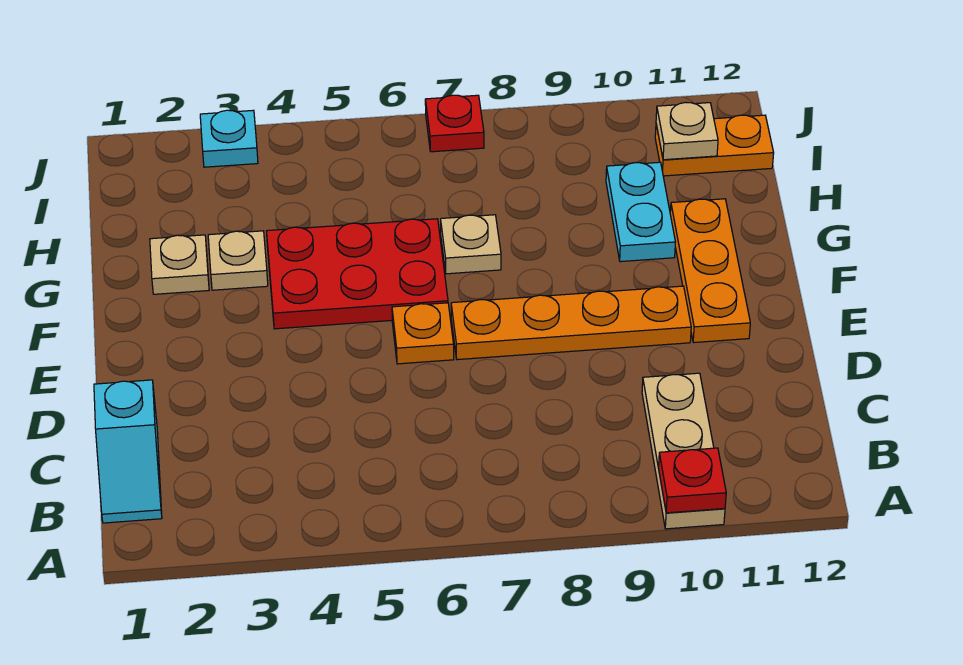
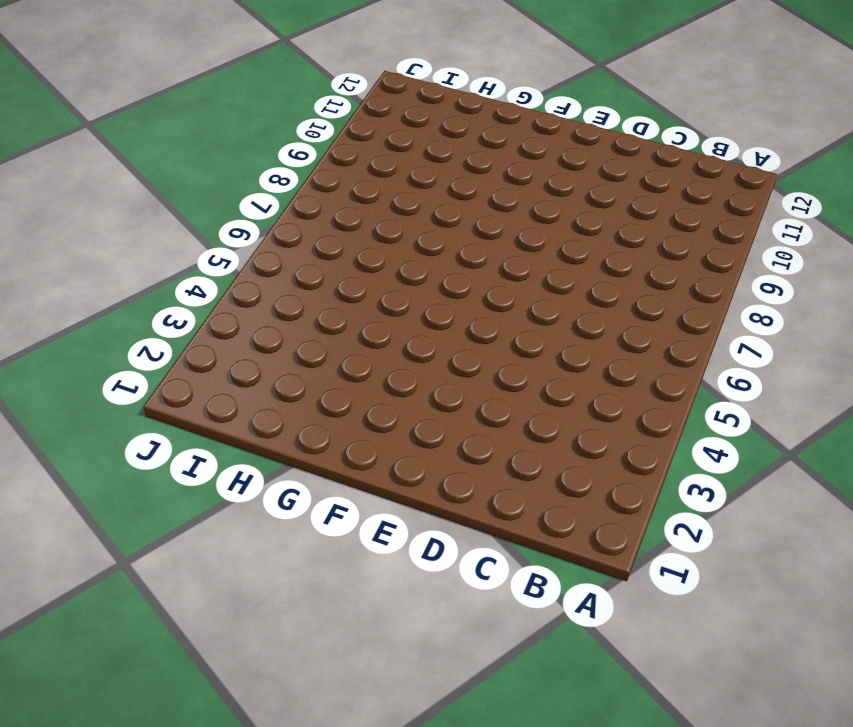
none -> tan 1x3 plate [642,373,725,529]
none -> cyan 1x2 slope [94,380,162,523]
none -> orange 1x1 plate [392,303,454,364]

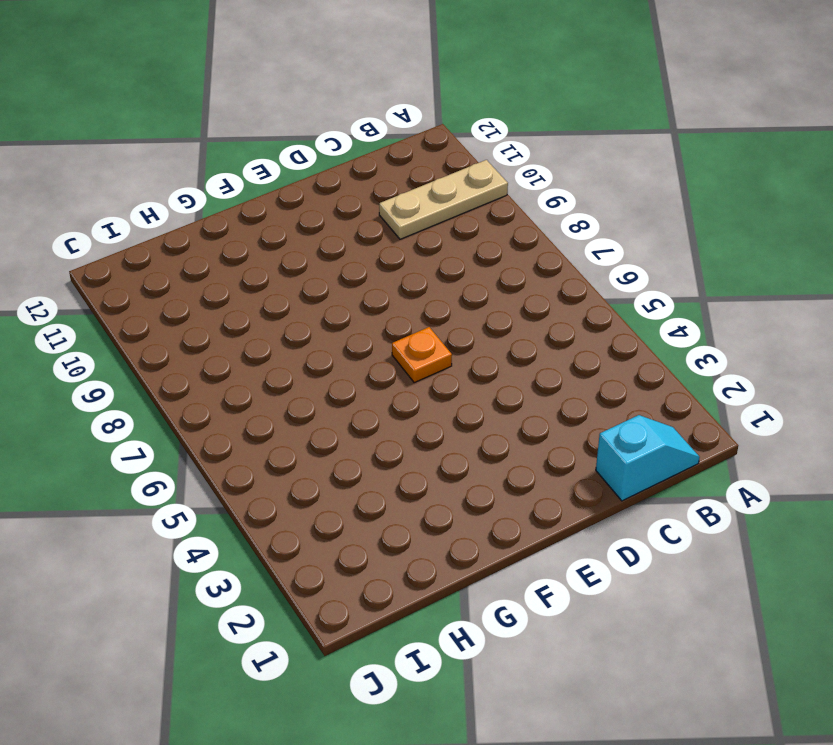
none -> orange 1x4 plate [451,286,691,360]
none -> orange 1x3 plate [670,199,750,343]
none -> red 2x3 plate [267,219,448,329]

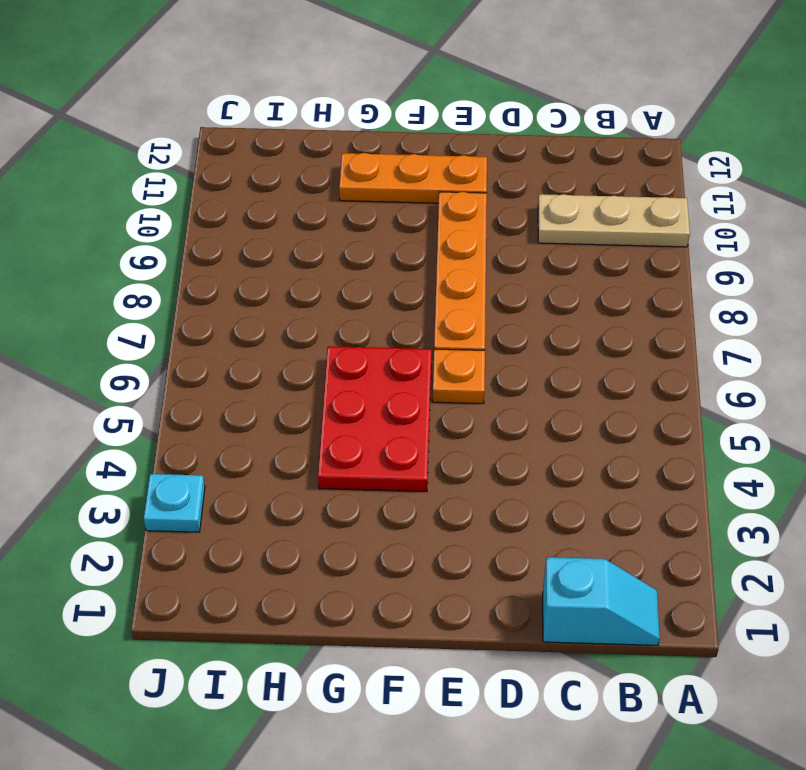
none -> tan 1x1 plate [150,235,209,294]
none -> tan 1x1 plate [208,231,268,290]
none -> tan 1x1 plate [441,215,501,274]

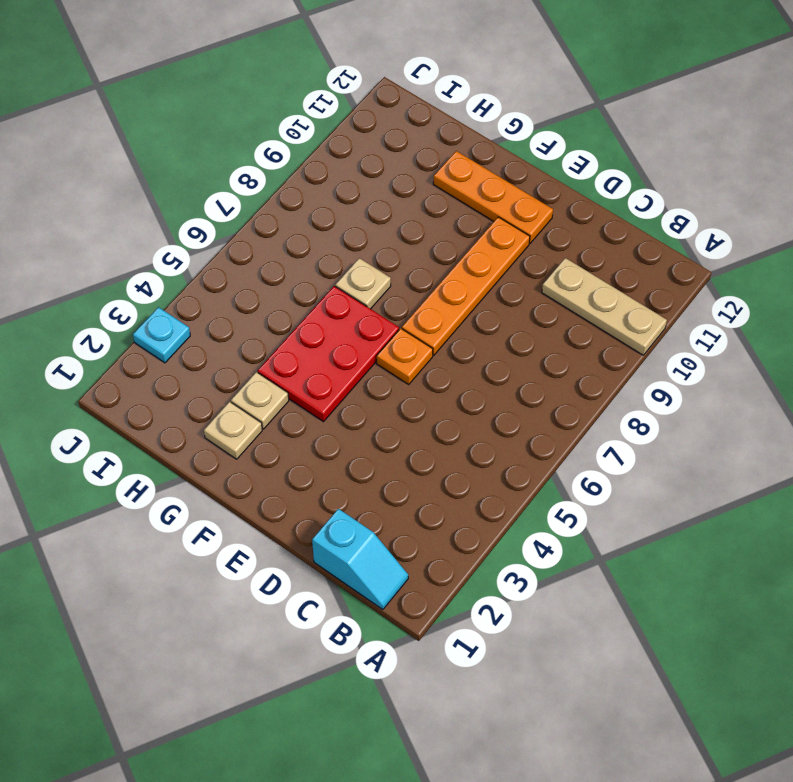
none -> cyan 1x2 plate [606,162,675,262]
none -> orange 1x2 plate [655,115,774,176]
none -> red 1x1 plate [425,95,484,152]

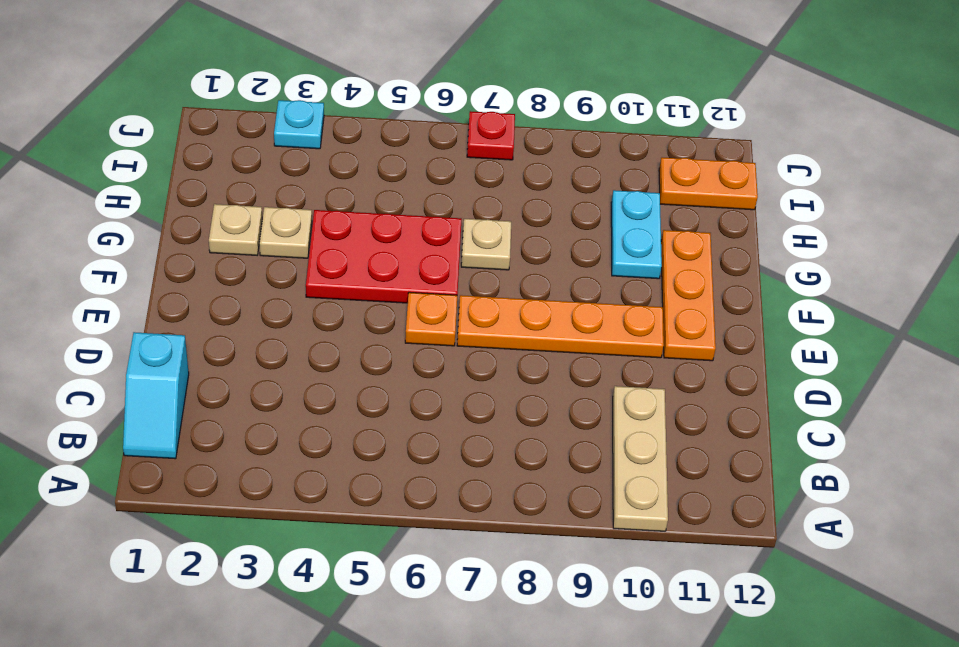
none -> red 1x1 plate [659,448,726,513]
none -> tan 1x1 plate [656,102,718,160]

